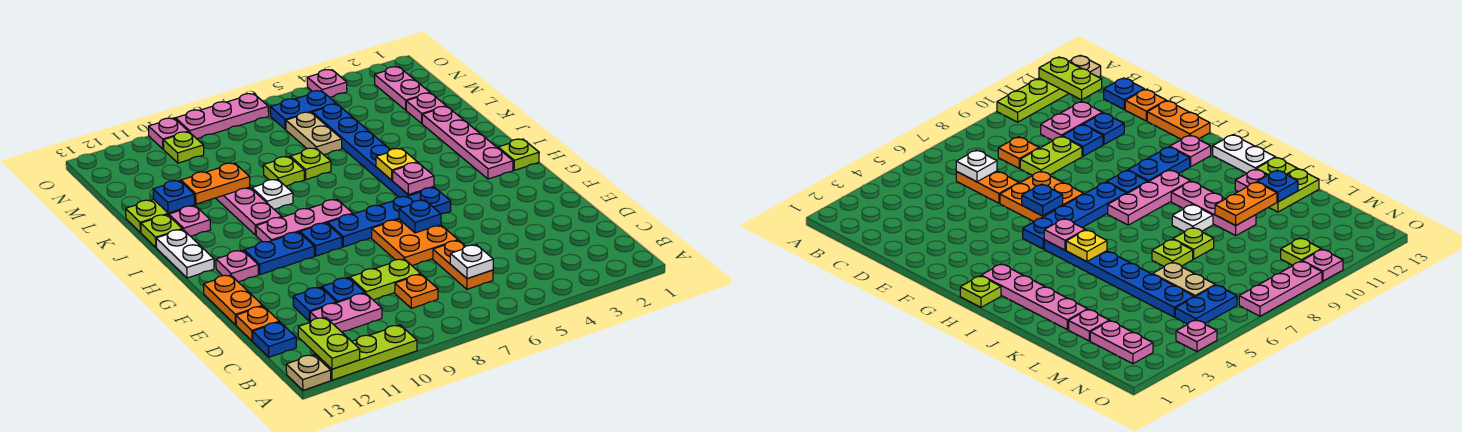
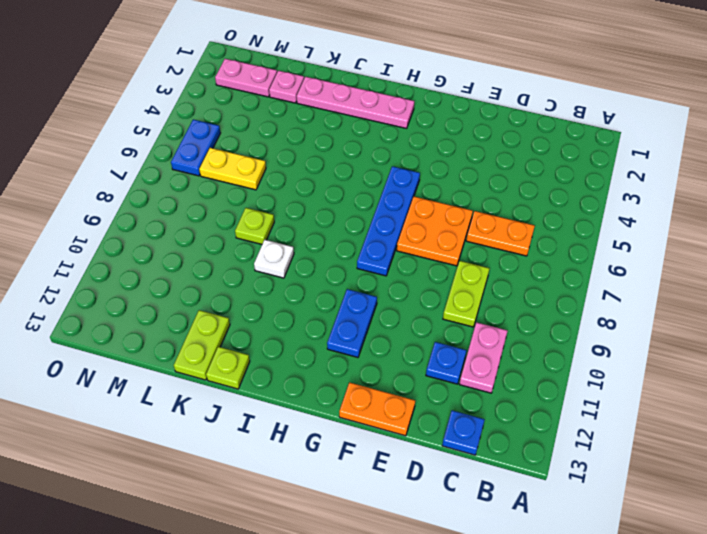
yellow 1x2 plate [199,148,266,190] -> tan 1x2 plate [286,112,342,155]
none -> lime 1x3 plate [316,325,417,380]
none -> tan 1x1 plate [286,355,331,390]
none -> orange 1x1 plate [395,274,438,308]
none -> blue 1x1 plate [322,278,365,303]

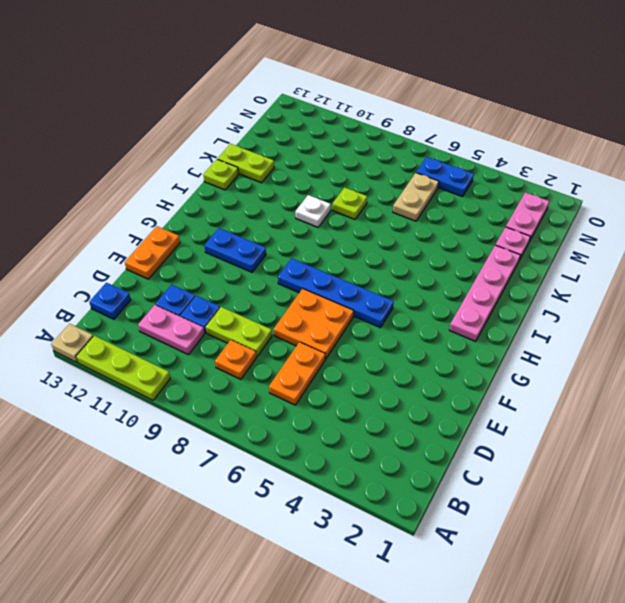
none -> orange 1x1 plate [236,306,279,341]
none -> blue 1x1 plate [300,223,342,256]
none -> pink 1x1 plate [216,250,258,282]
none -> lime 1x1 plate [498,139,539,170]

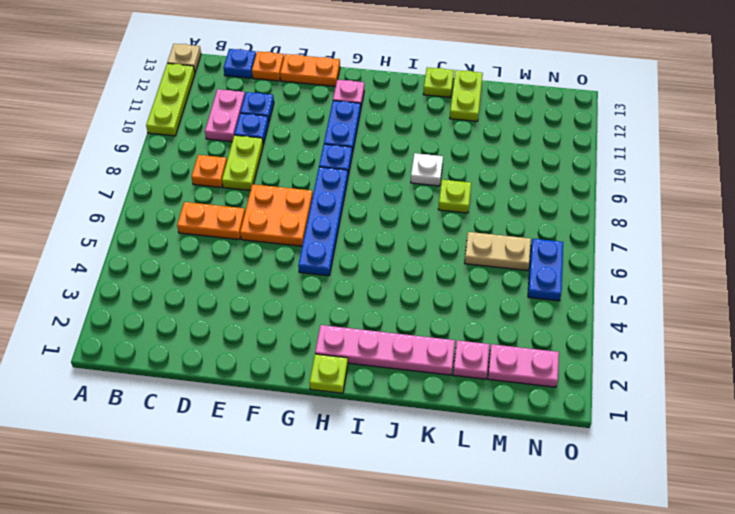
none -> blue 1x6 plate [312,104,434,197]
none -> pink 1x3 plate [256,200,353,242]
none -> white 1x2 plate [156,229,214,278]
none -> pink 1x3 plate [216,187,281,235]

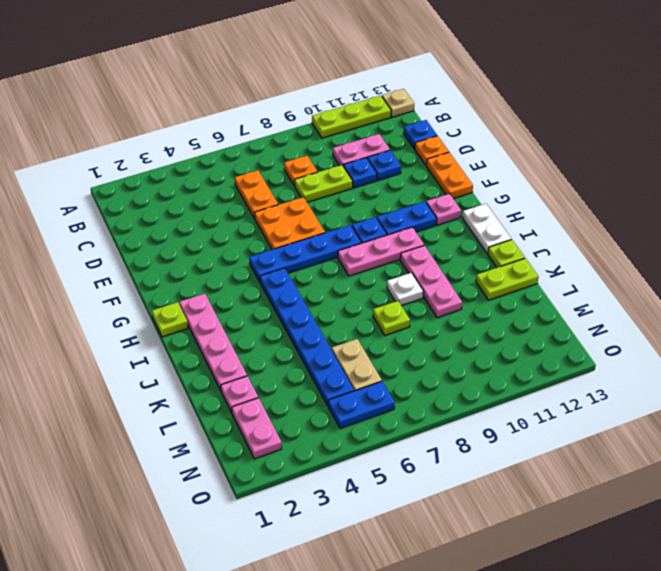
none -> pink 1x1 plate [169,206,211,236]
none -> lime 1x1 plate [290,148,331,180]
none -> lime 1x1 plate [163,132,204,163]
none -> pink 1x1 plate [307,70,347,97]

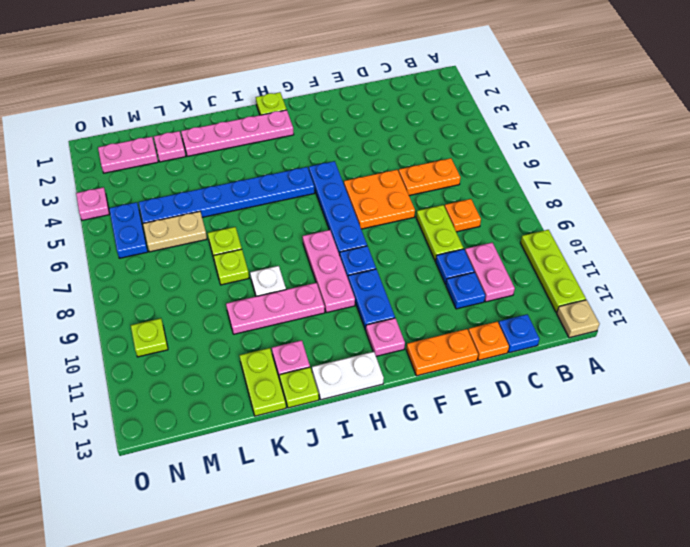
none -> pink 1x3 plate [175,94,269,139]
none -> pink 1x1 plate [149,118,188,149]
none -> lime 1x2 plate [298,317,360,369]
none -> white 1x1 plate [450,245,493,279]

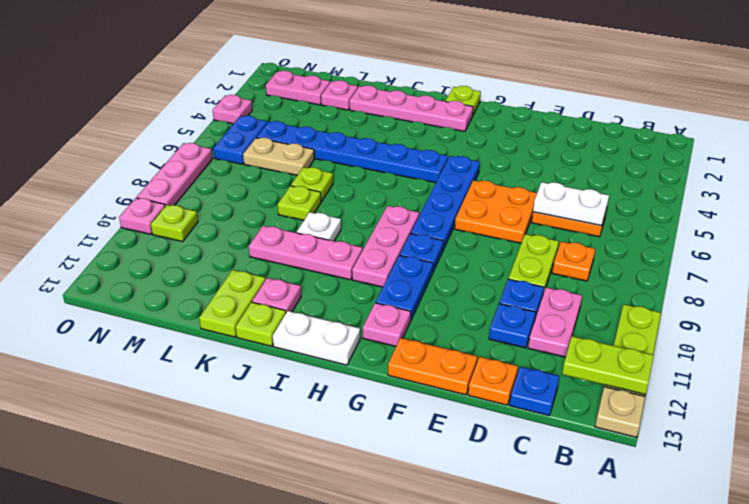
white 1x2 plate [533,182,609,226] -> white 1x1 plate [450,245,493,279]
none -> blue 1x1 plate [399,200,441,233]
none -> pink 1x1 plate [393,162,434,195]
none -> yellow 1x1 plate [376,148,417,180]
none -> orange 1x2 plate [181,163,250,204]

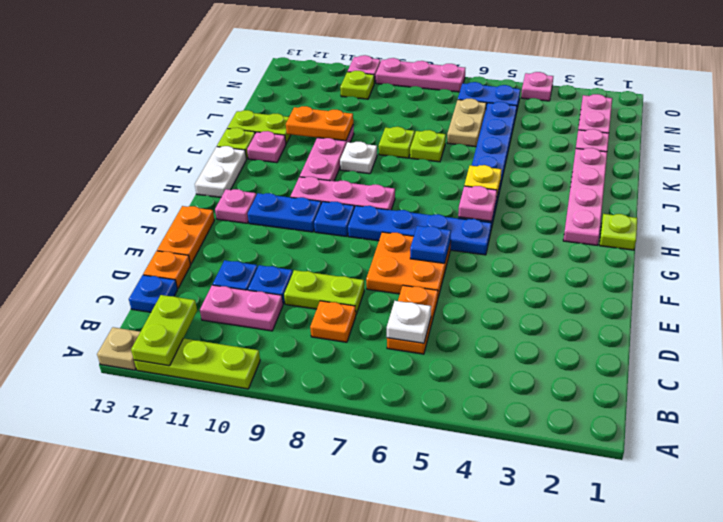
none -> blue 1x1 plate [153,181,195,213]

